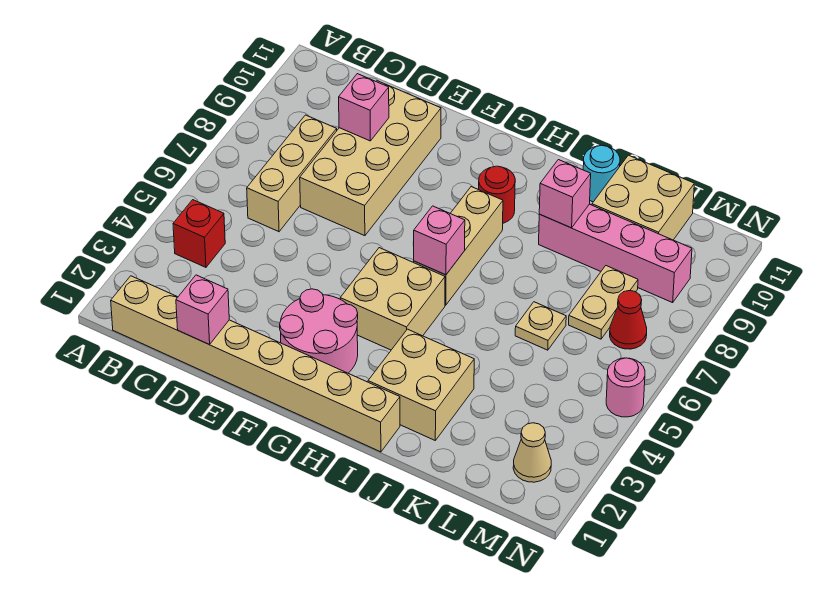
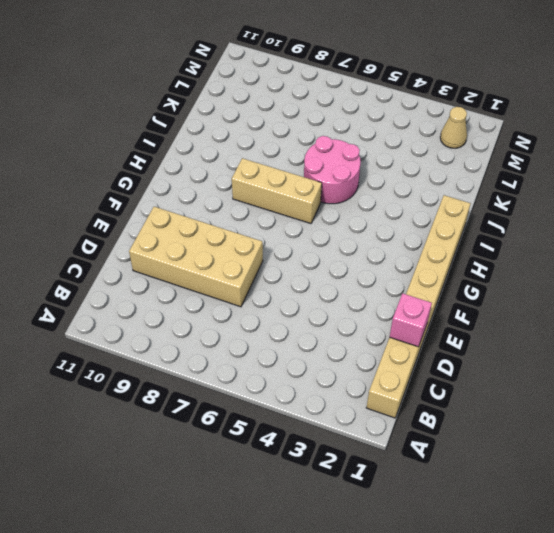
pink 2x2 round brick [304,136,361,204] -> pink 2x2 round brick moved to [280,289,358,373]
none -> red 1x1 brick [173,200,225,267]
none -> tan 1x3 brick [247,115,337,232]
none -> tan 2x2 brick [340,248,445,350]

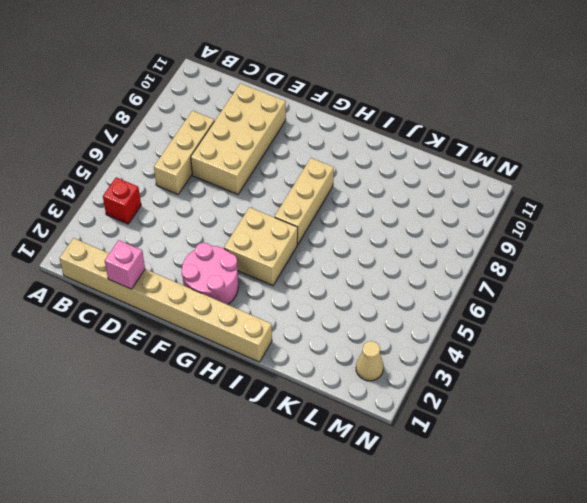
none -> red 1x1 round brick [479,166,515,223]
none -> tan 2x2 brick [368,329,474,440]
none -> pink 1x4 brick [539,204,692,303]

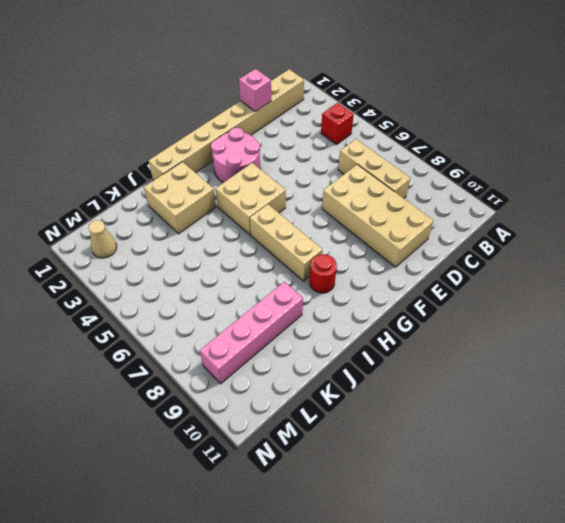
none -> cyan 1x1 round brick [583,145,620,202]
none -> tan 1x1 plate [515,302,566,350]
none -> tan 2x2 brick [592,155,694,240]

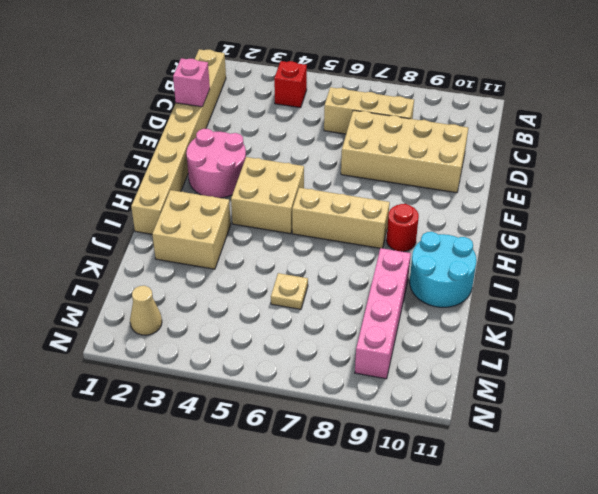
cyan 2x2 round brick [410,232,476,307] -> cyan 1x1 round brick [583,145,620,202]
none -> tan 2x2 brick [592,155,694,240]
none -> tan 1x2 plate [569,266,638,339]
none -> red 1x1 cone [610,291,647,349]

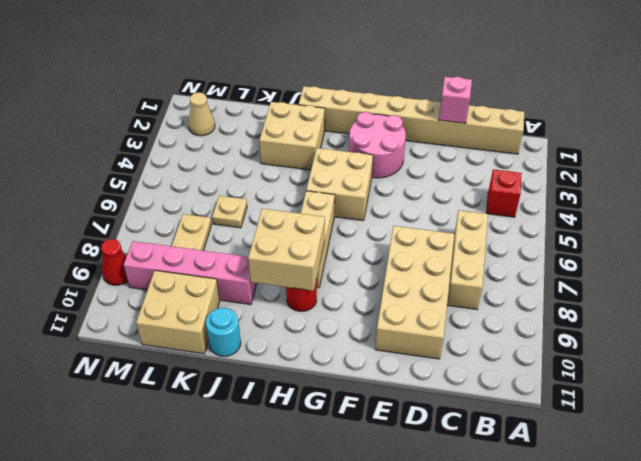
tan 2x2 brick [248,209,325,291] -> none
red 1x1 cone [101,239,128,285] -> red 1x1 cone moved to [610,291,647,349]
none -> pink 1x1 round brick [606,358,645,417]
none -> pink 1x1 brick [339,74,389,141]
none -> pink 1x1 brick [413,206,465,275]

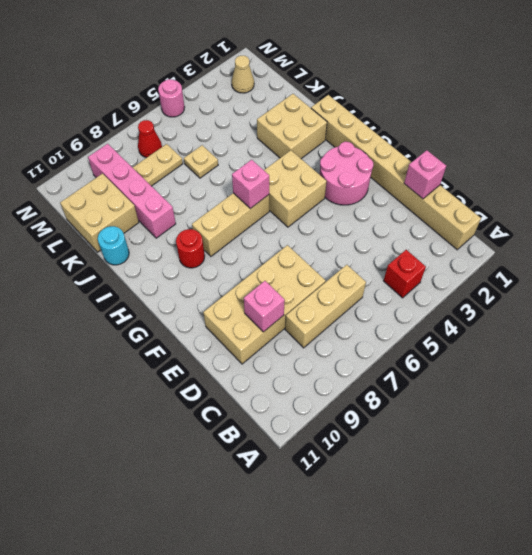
none -> pink 1x1 brick [539,160,591,228]

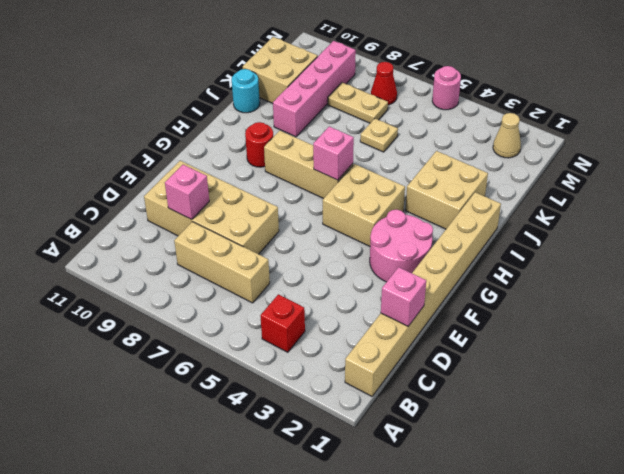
none -> pink 1x1 brick [539,160,591,228]

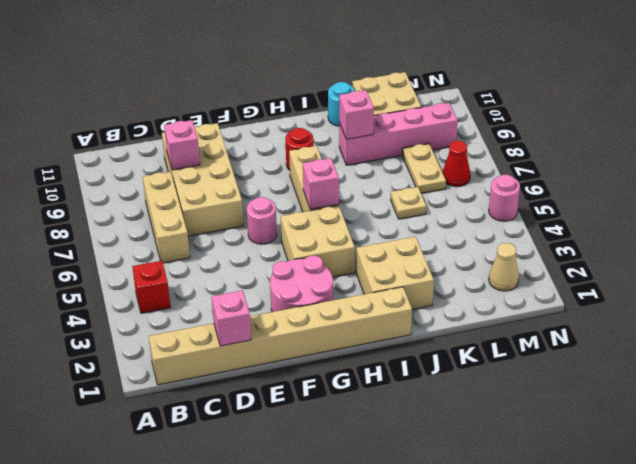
pink 1x1 round brick [247,197,277,244] -> none

